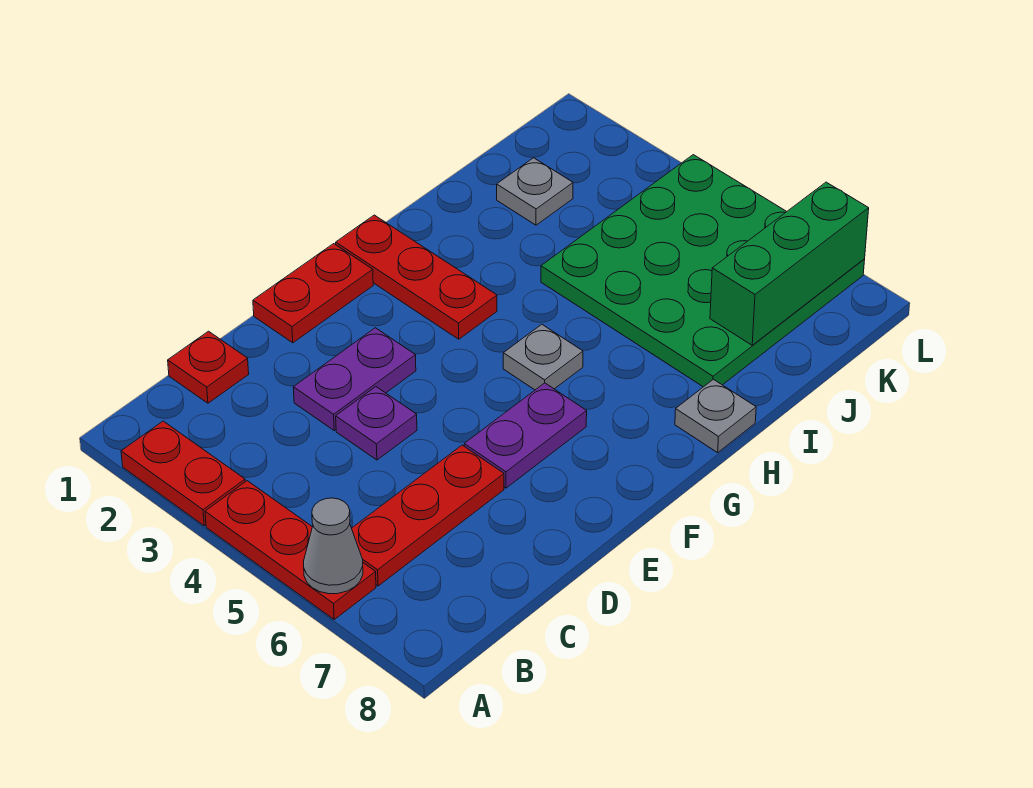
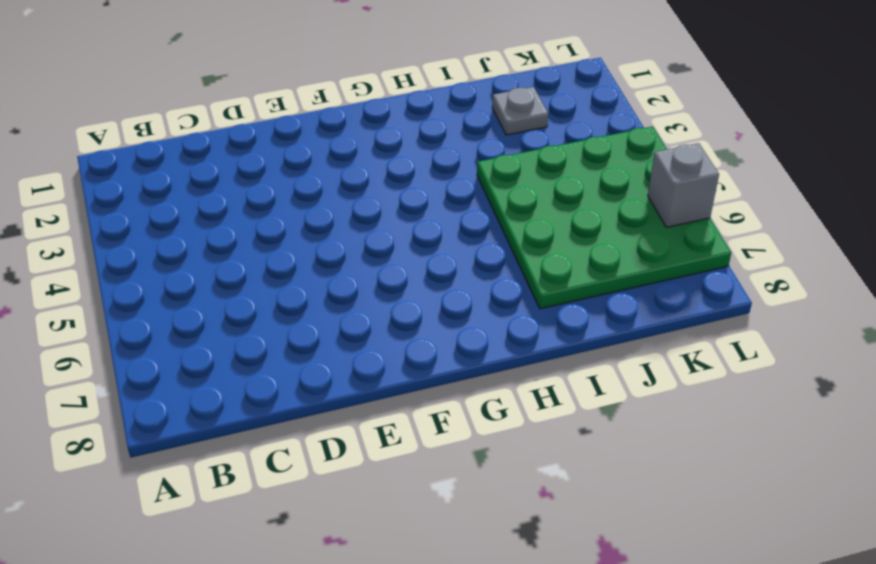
grey 1x1 brick [648,143,719,227] -> none
none -> red 1x2 plate [121,421,245,526]
none -> red 1x3 plate [205,481,376,619]
none -> red 1x3 plate [352,445,504,586]

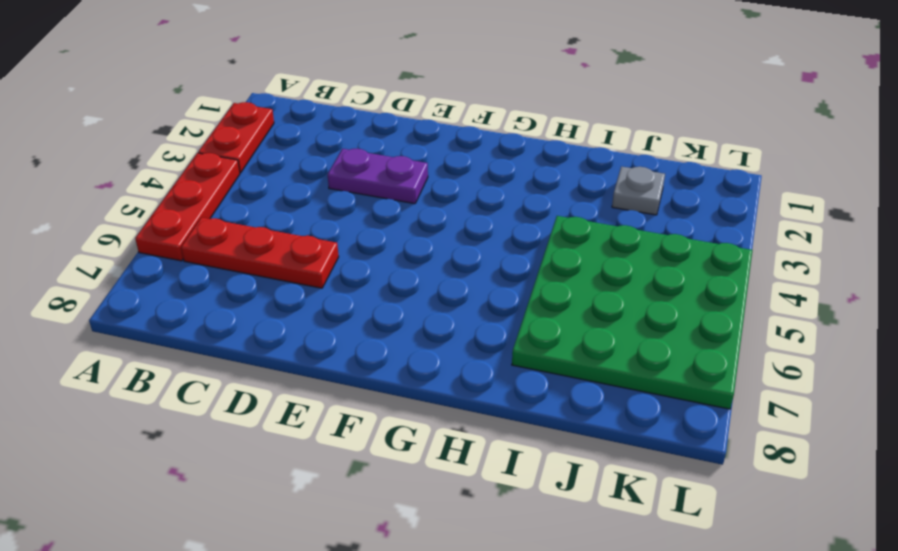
none -> red 1x1 plate [168,331,249,403]
none -> purple 1x1 plate [336,387,417,460]
none -> red 1x2 plate [253,244,373,343]

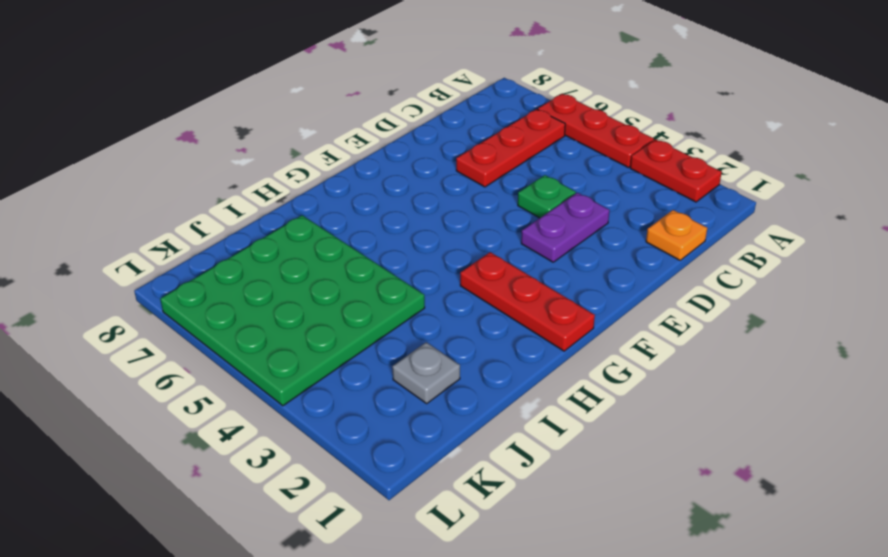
orange 1x1 plate [646,210,707,260] -> red 1x1 plate [168,331,249,403]
green 1x1 plate [518,175,576,218] -> purple 1x1 plate [336,387,417,460]
none -> red 1x2 plate [253,244,373,343]
none -> purple 1x2 plate [464,383,587,488]
none -> grey 1x1 plate [503,324,583,390]

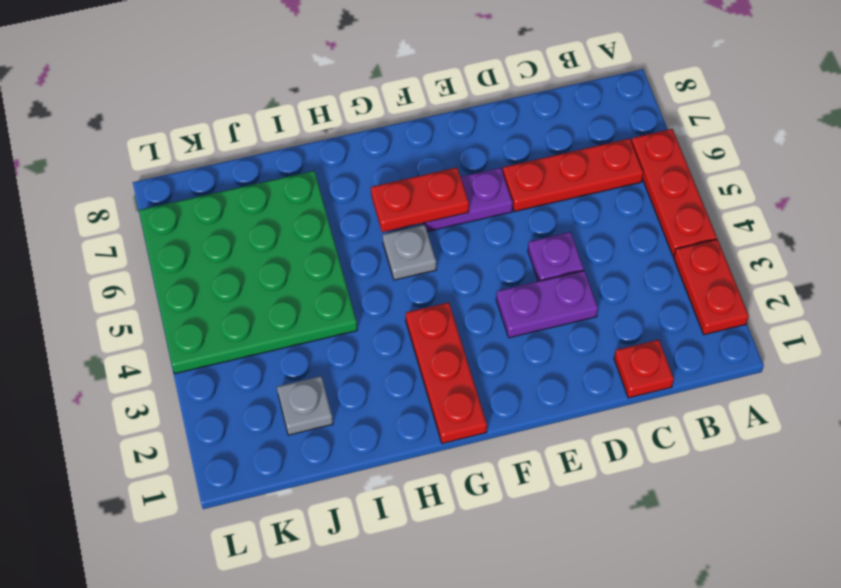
red 1x2 plate [371,168,469,232] -> red 1x2 plate moved to [253,244,373,343]
none -> grey 1x1 plate [675,379,756,453]
none -> grey 1x1 cone [304,498,363,594]
none -> green 1x3 brick [710,182,869,345]

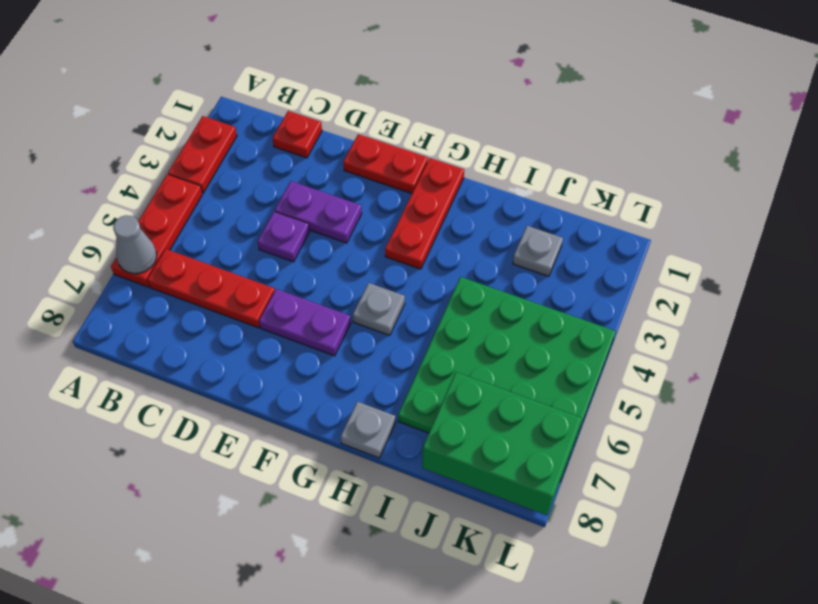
green 2x3 brick [422,372,582,515] -> green 1x3 brick [710,182,869,345]

